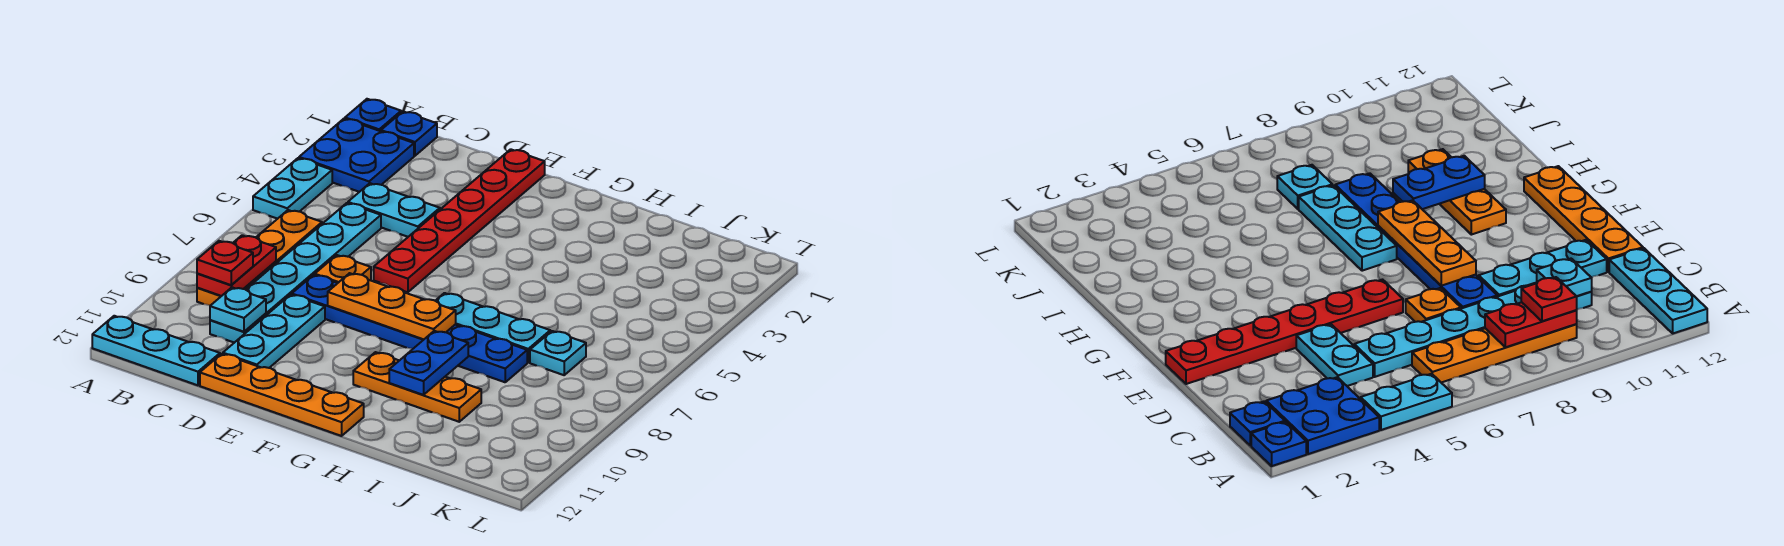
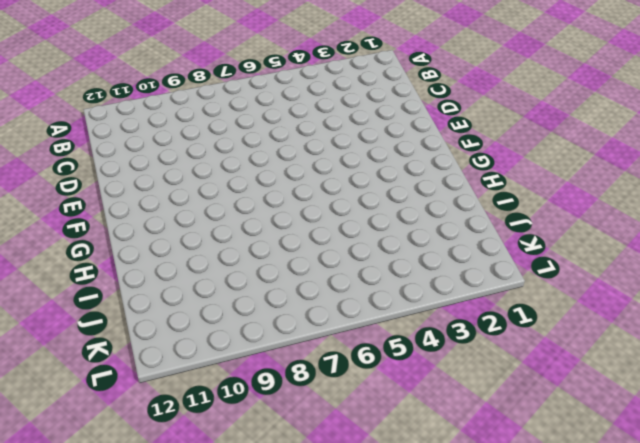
none -> blue 1x1 plate [345,99,401,131]
none -> blue 2x2 plate [299,119,414,192]
none -> cyan 1x2 plate [253,158,332,219]

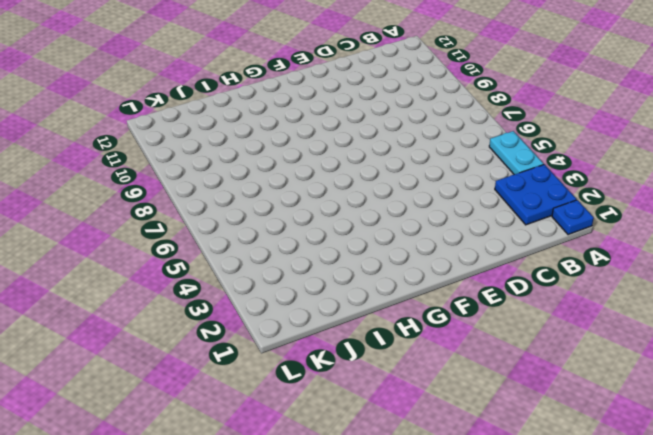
none -> cyan 1x3 plate [92,316,220,385]
none -> blue 1x1 plate [381,112,437,156]
none -> orange 1x4 plate [197,210,322,306]

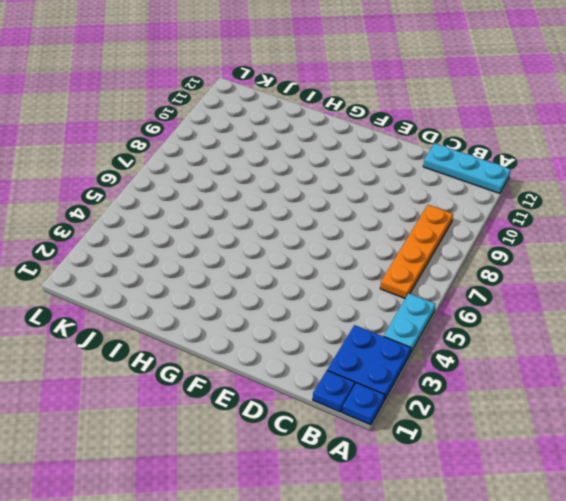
none -> cyan 1x2 plate [348,183,440,237]
none -> cyan 1x6 plate [210,203,381,343]
none -> orange 1x1 plate [315,255,371,283]

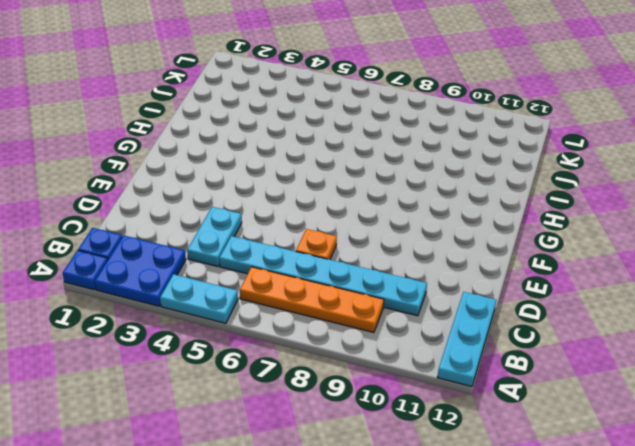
none -> blue 1x6 plate [292,275,527,382]
none -> cyan 1x3 plate [223,295,325,368]
none -> orange 1x4 plate [200,354,364,436]

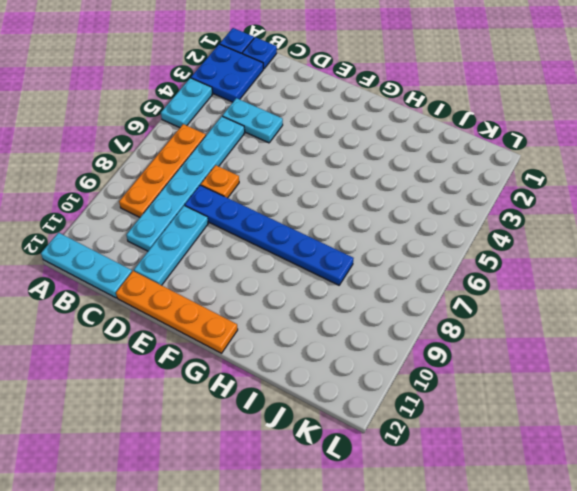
none -> red 1x6 plate [374,149,545,292]
none -> cyan 1x3 plate [435,293,550,362]
none -> orange 1x3 plate [353,352,481,422]

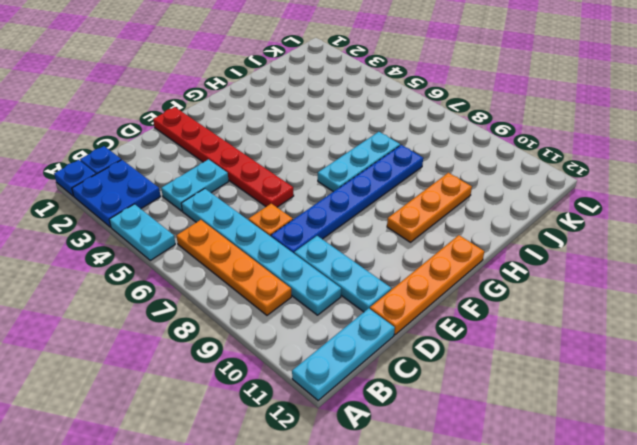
none -> cyan 1x1 plate [530,331,586,375]
none -> red 1x2 plate [197,235,276,296]
none -> cyan 1x1 plate [210,287,266,332]

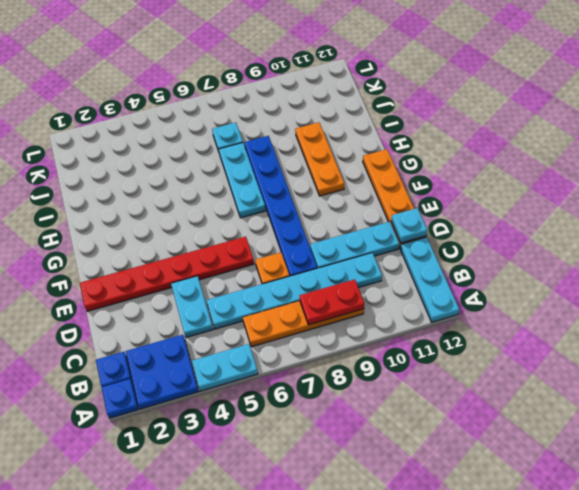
cyan 1x1 plate [391,208,427,243] -> cyan 1x1 plate moved to [210,287,266,332]
none -> orange 1x3 plate [328,273,456,340]
none -> blue 1x2 plate [389,331,468,395]
none -> red 1x1 plate [197,241,253,285]

